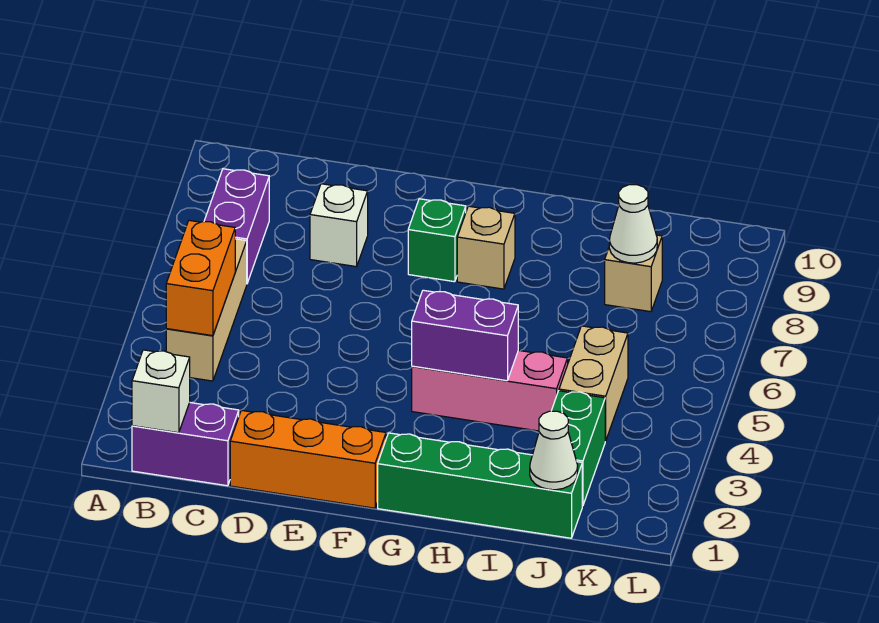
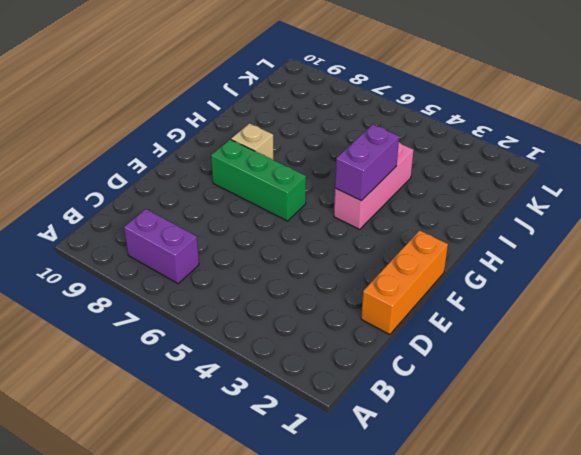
green 1x3 brick [211,139,306,221] -> green 1x1 brick [408,199,466,282]
none -> purple 1x2 brick [132,403,239,486]
none -> tan 1x3 brick [166,239,247,381]
none -> white 1x1 brick [310,184,368,267]

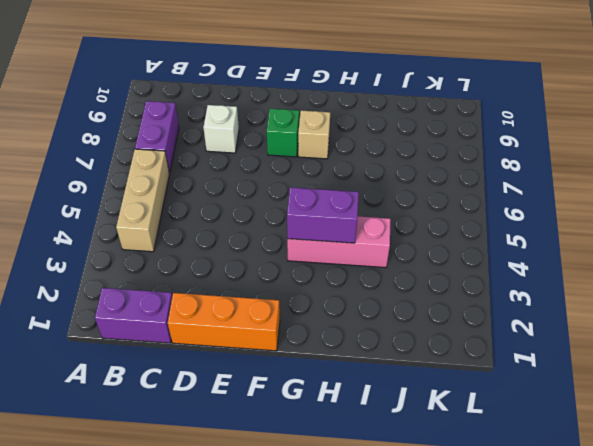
none -> green 1x4 brick [378,433,582,538]
none -> green 1x2 brick [552,391,605,506]
none -> tan 1x2 brick [559,326,628,441]

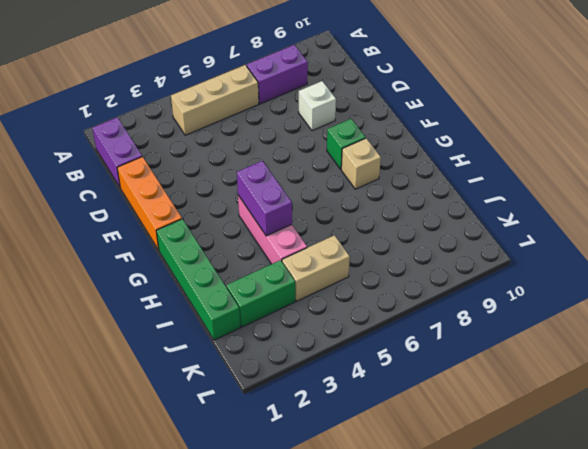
none -> tan 1x1 brick [605,235,662,312]
none -> white 1x1 brick [132,350,190,433]
none -> orange 1x2 brick [166,220,235,336]

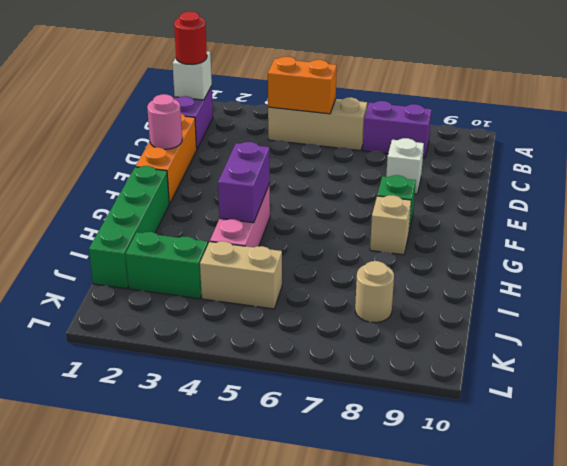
red 1x1 round brick [174,12,207,64] -> none
pink 1x1 round brick [147,94,182,149] -> none
tan 1x1 round brick [355,261,394,323] -> tan 1x1 brick [605,235,662,312]
none -> white 1x1 cone [530,411,578,490]
none -> white 1x1 cone [609,185,657,263]

